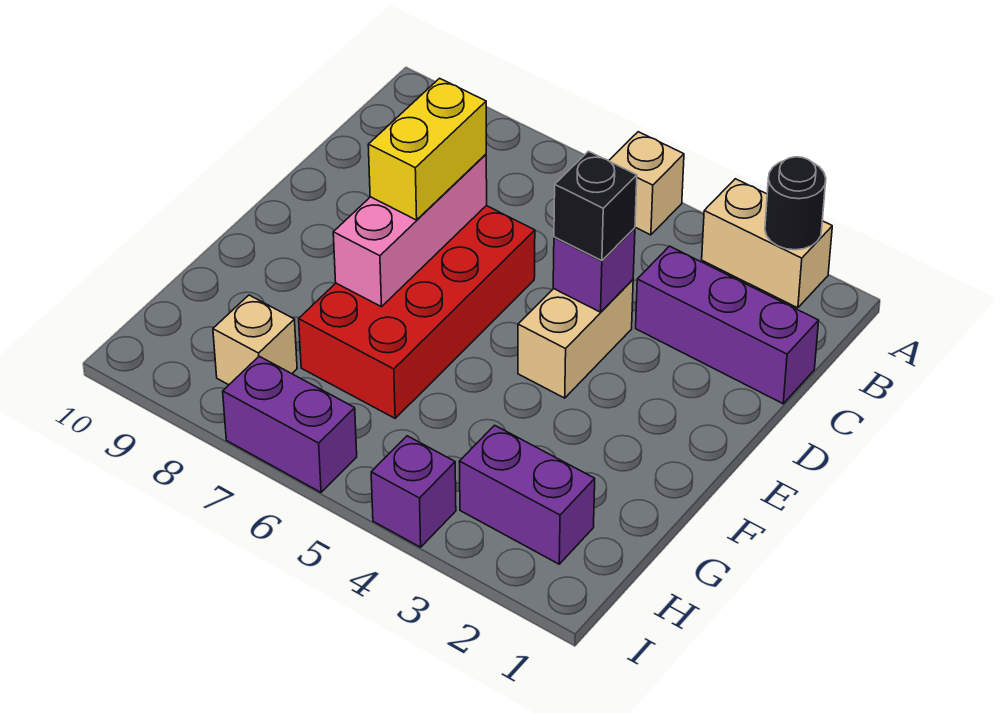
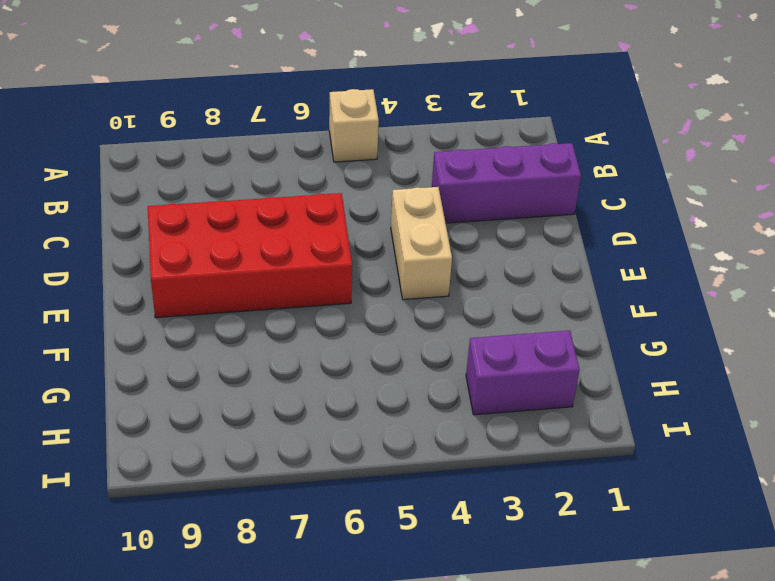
red 2x4 brick [148,193,352,318] -> red 2x4 brick turned to [299,206,535,418]
none -> tan 1x2 brick [702,179,832,308]
none -> tan 1x1 brick [213,295,297,385]
none -> purple 1x1 brick [371,436,456,547]

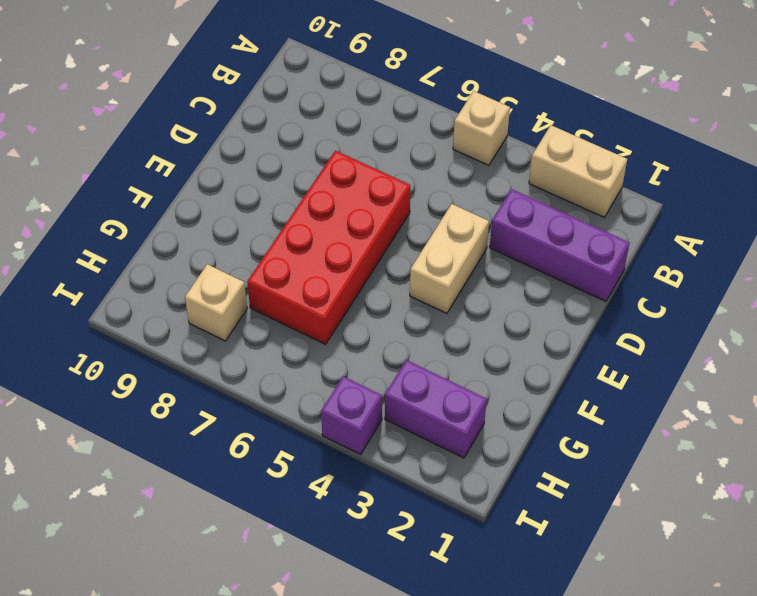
none -> purple 1x2 brick [223,356,357,492]
none -> black 1x1 round brick [765,157,826,250]
none -> purple 1x1 brick [553,228,635,312]

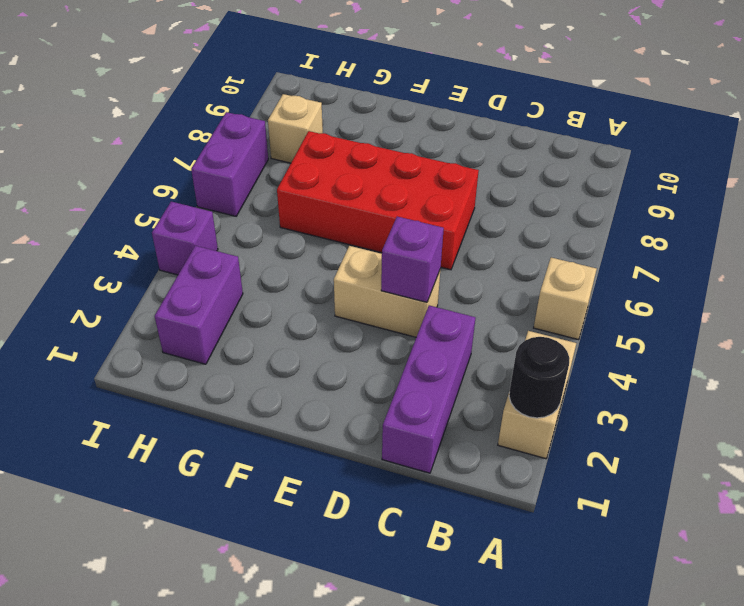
none -> pink 1x3 brick [333,154,487,307]
none -> black 1x1 brick [554,151,637,261]
none -> yellow 1x2 brick [368,78,486,220]

